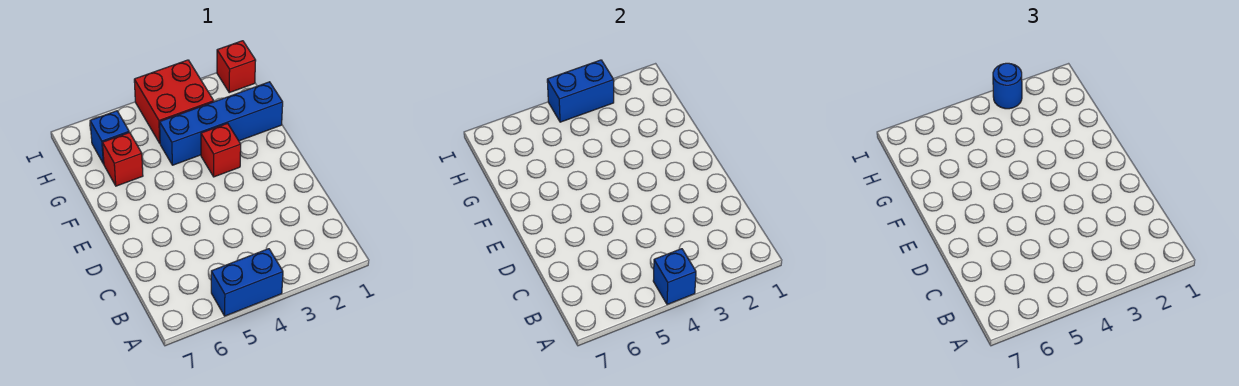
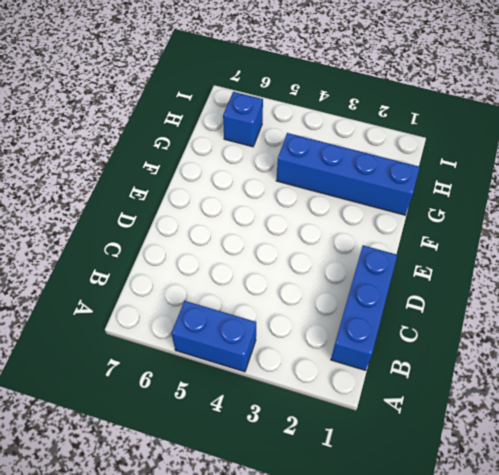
blue 1x3 brick [331,245,397,370] -> none
none -> red 1x1 brick [201,123,241,177]
none -> red 1x1 brick [102,132,143,186]

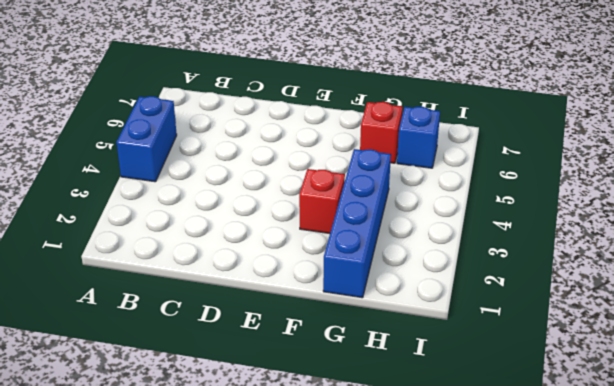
none -> red 2x2 brick [134,60,214,143]
none -> red 1x1 brick [217,41,256,93]

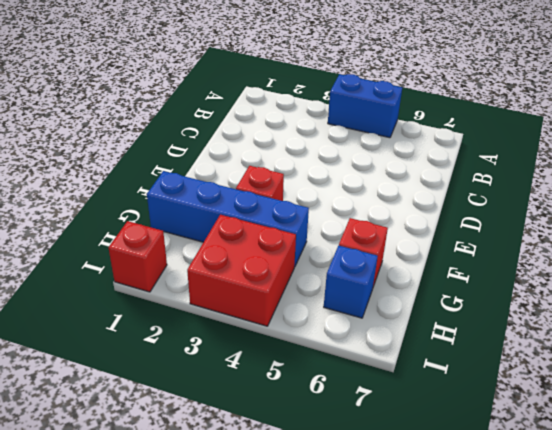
none -> blue 1x1 brick [653,249,696,304]
none -> blue 1x2 brick [547,60,614,122]

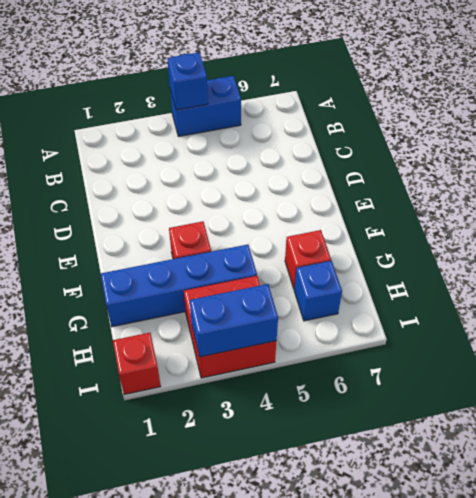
none -> blue 1x1 round brick [993,63,1022,109]

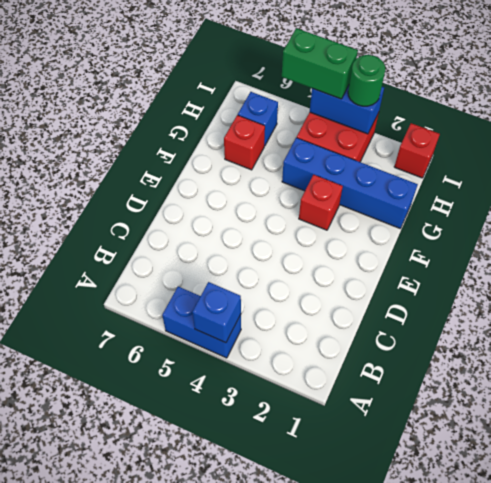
green 1x1 round brick [348,55,385,106] -> blue 1x1 round brick [993,63,1022,109]
green 1x2 brick [282,28,358,99] -> none

